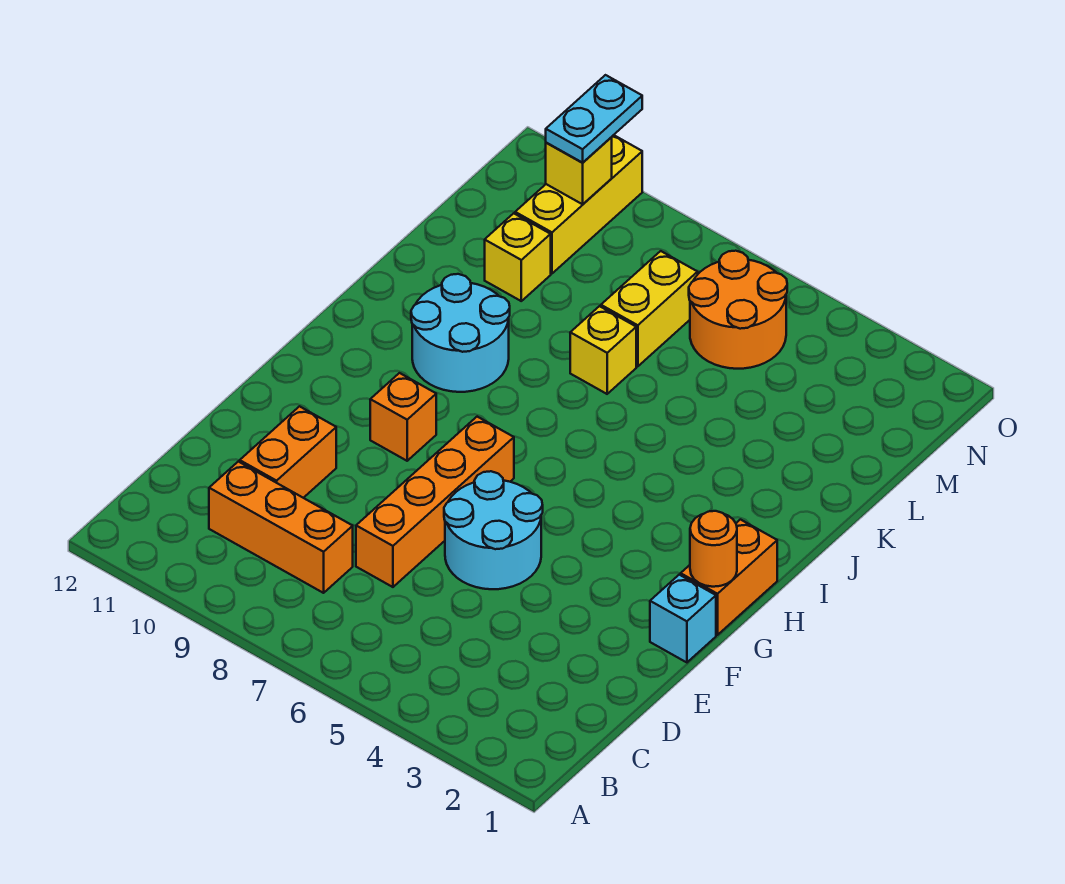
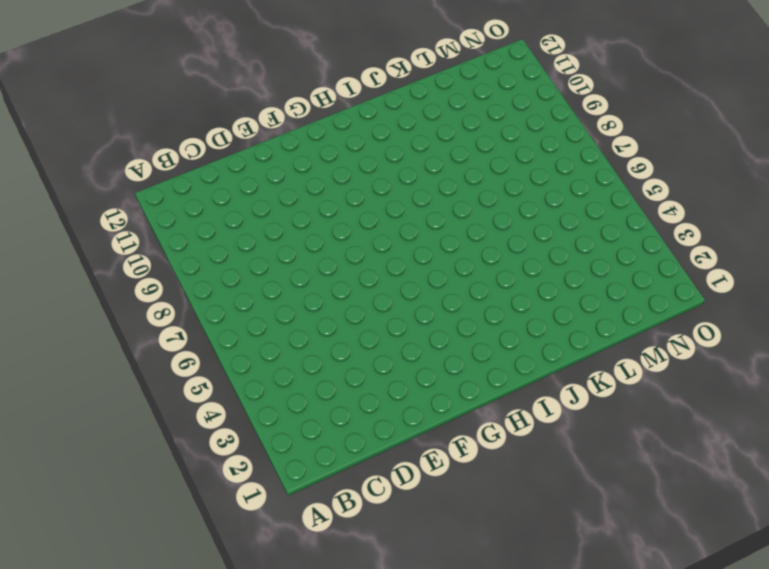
none -> orange 1x3 brick [209,462,353,593]
none -> orange 1x4 brick [356,417,514,587]
none -> orange 1x2 brick [240,406,336,498]

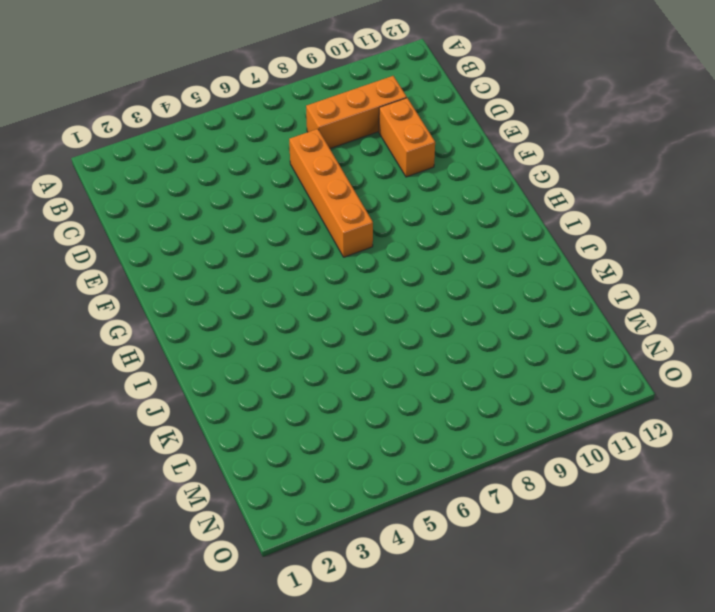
none -> cyan 2x2 round brick [444,471,543,589]
none -> cyan 1x1 brick [650,575,716,662]
none -> orange 1x2 brick [681,520,777,635]

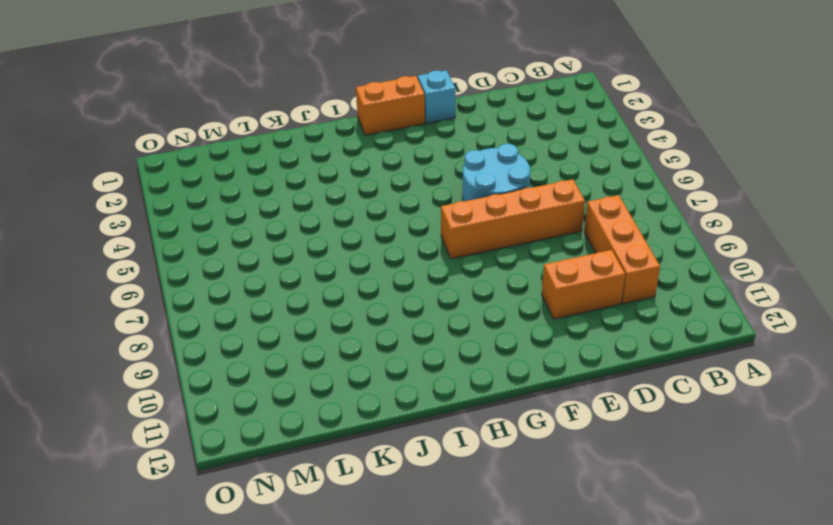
none -> orange 1x1 brick [370,373,436,461]
none -> cyan 2x2 round brick [411,274,510,392]
none -> yellow 1x1 brick [570,306,636,394]

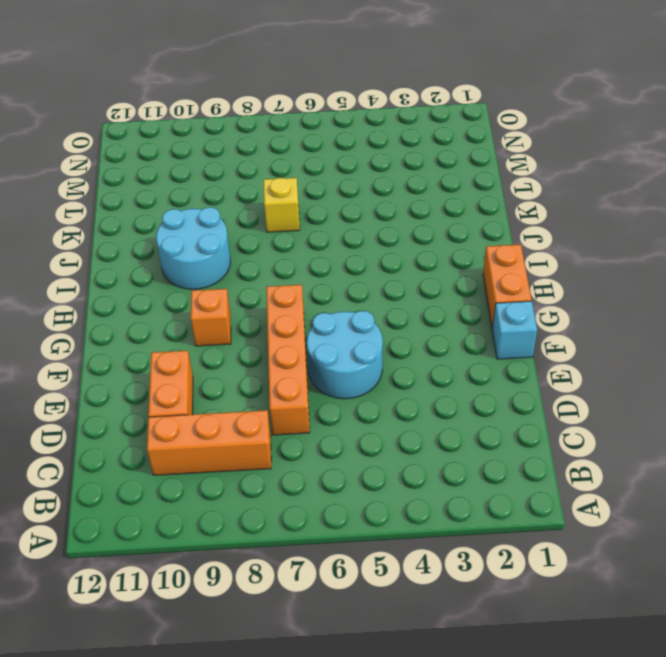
none -> yellow 1x2 brick [601,251,698,367]
none -> yellow 1x1 brick [485,213,551,301]
none -> orange 2x2 round brick [689,251,787,369]

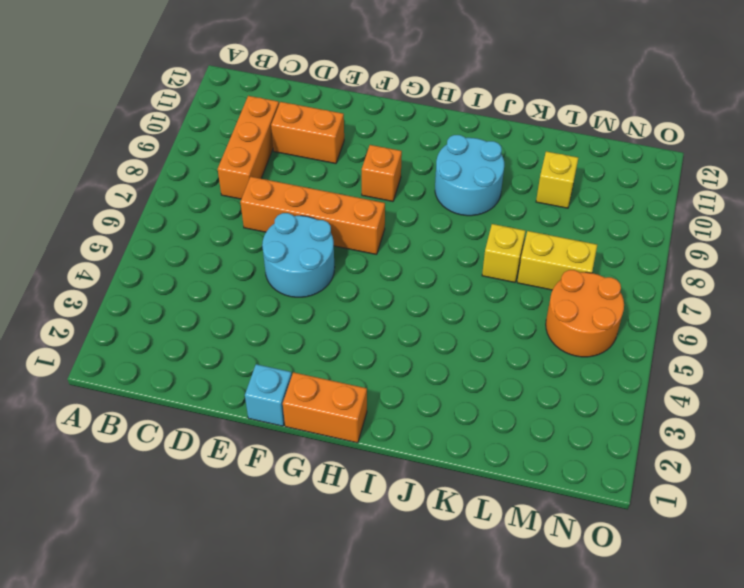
none -> yellow 1x3 brick [515,135,642,274]
none -> orange 1x1 round brick [690,511,737,587]
none -> yellow 1x1 brick [546,137,612,204]

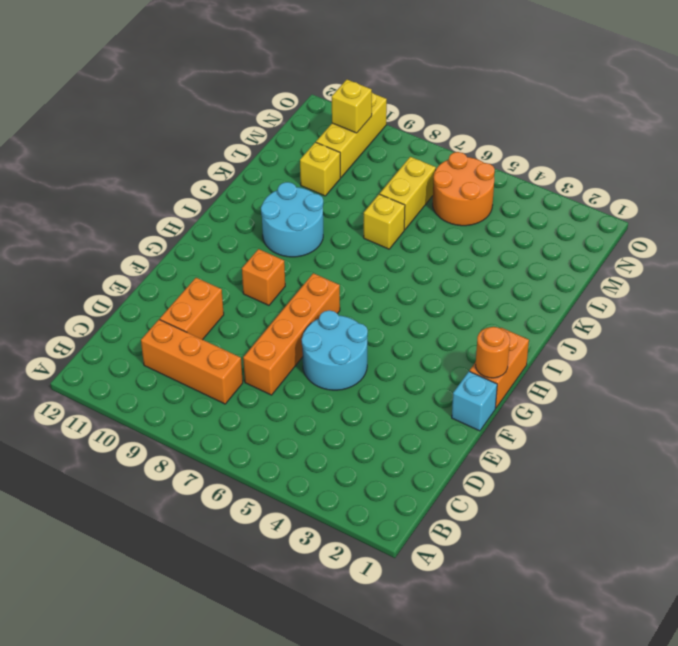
none -> cyan 1x2 plate [546,75,642,163]

